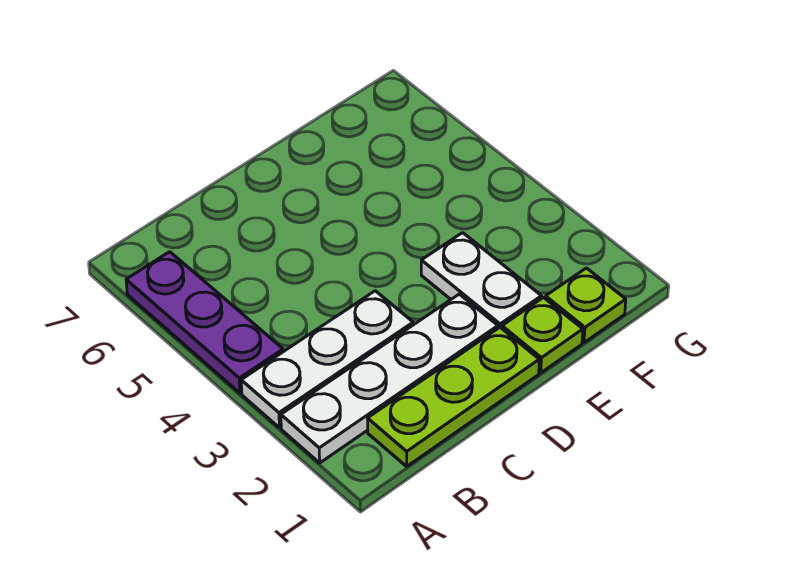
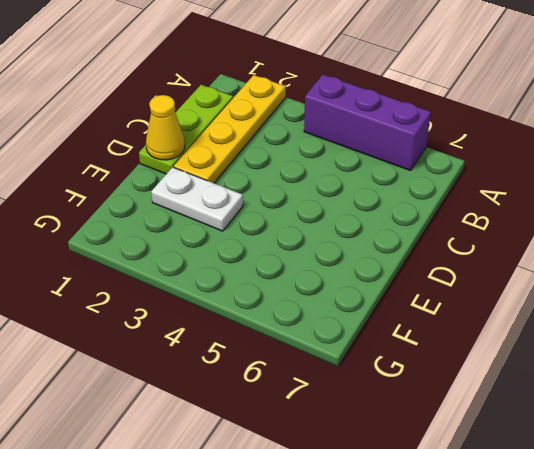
yellow 1x4 plate [174,75,286,183] -> white 1x4 plate [281,294,498,463]
purple 1x3 brick [304,75,431,171] -> purple 1x3 plate [126,252,283,393]
yellow 1x1 cone [146,95,185,160] -> none
none -> white 1x3 plate [241,291,413,428]
none -> lime 1x1 plate [502,298,583,373]

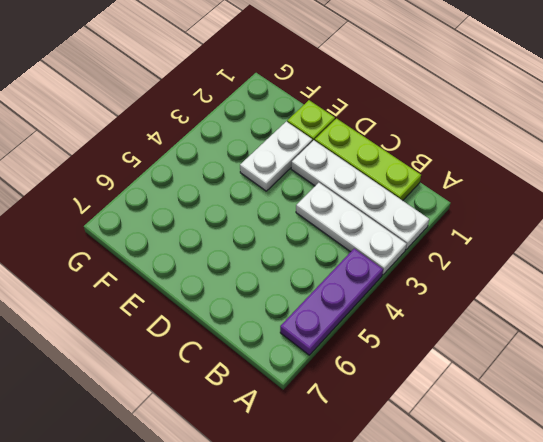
none -> lime 1x1 plate [545,268,626,343]

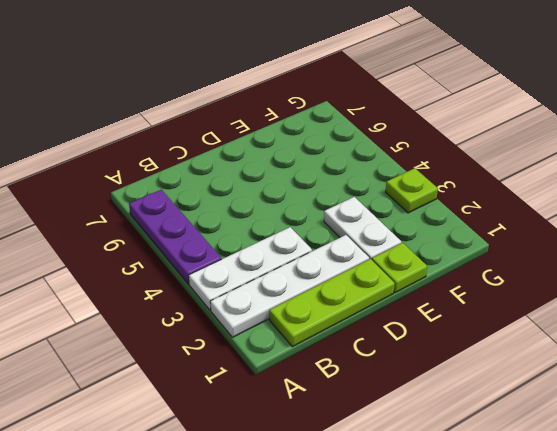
lime 1x1 plate [386,168,438,213] -> lime 1x1 plate moved to [545,268,626,343]

